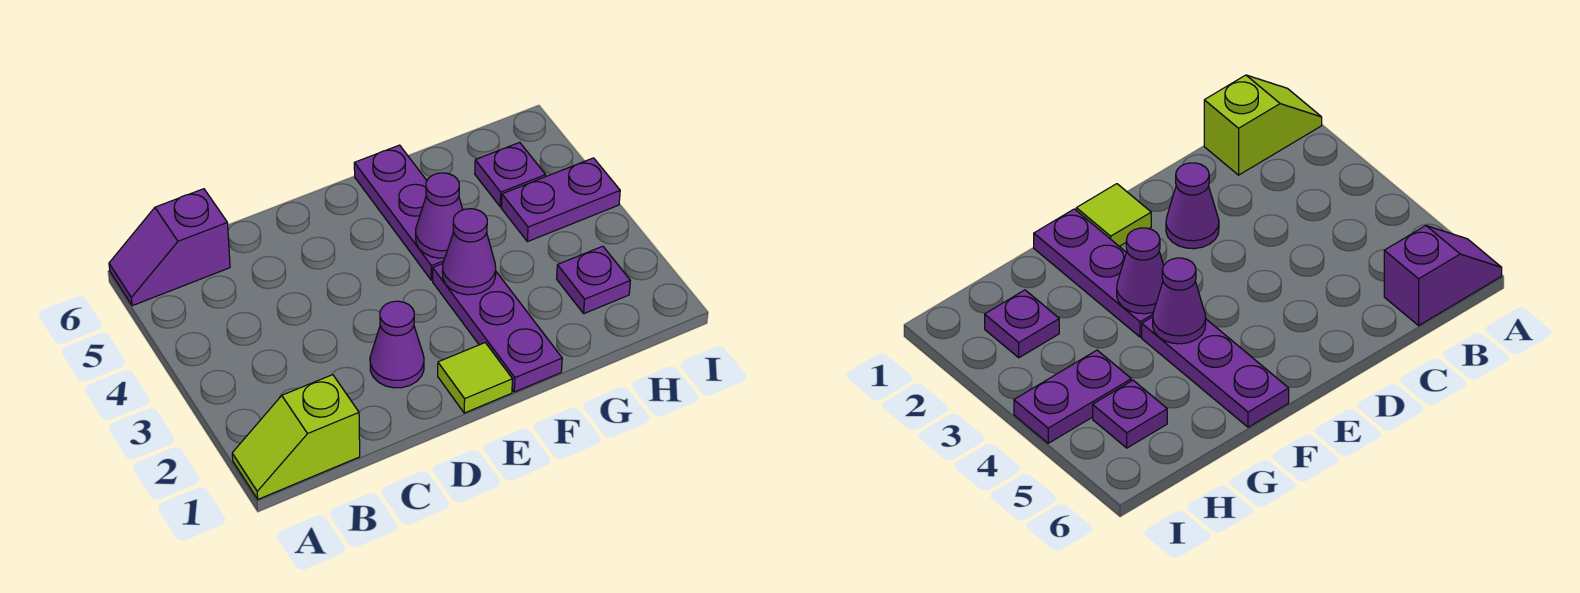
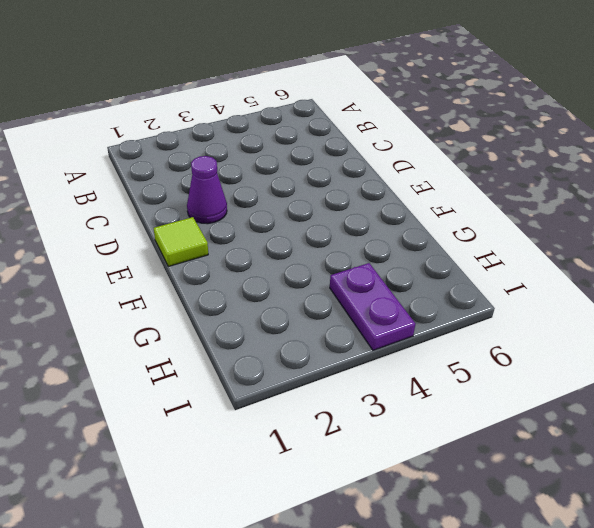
none -> lime 1x2 slope [232,375,360,499]
none -> purple 1x2 slope [109,189,230,306]

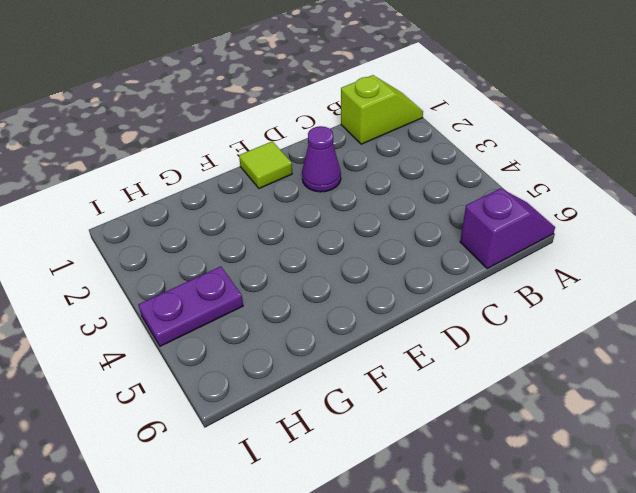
none -> purple 1x3 plate [433,264,562,392]
none -> purple 1x3 plate [354,145,445,280]

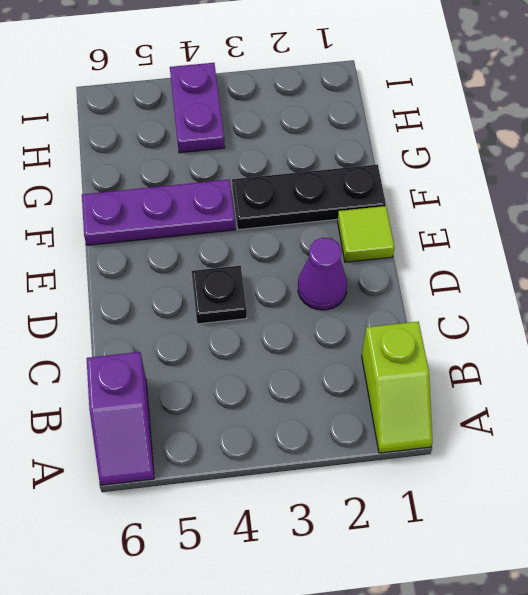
black 1x1 plate [191,266,247,324] -> none
black 1x3 plate [232,164,386,230] -> purple 1x3 plate [433,264,562,392]
none -> purple 1x1 plate [557,246,630,314]
none -> purple 1x1 plate [475,142,546,207]

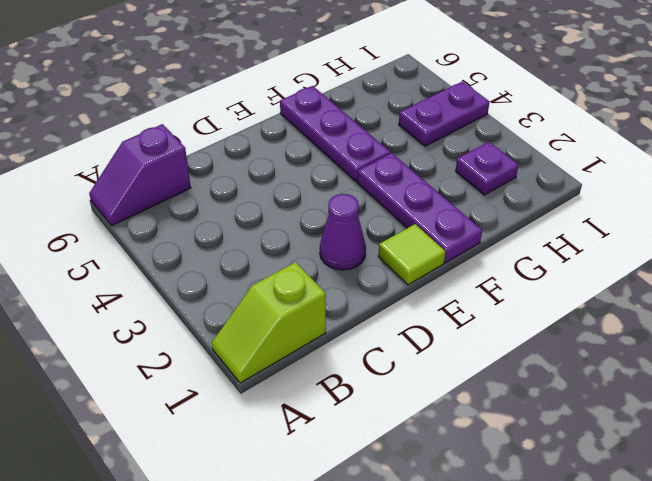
none -> purple 1x1 plate [475,142,546,207]
none -> purple 1x1 cone [442,209,496,295]

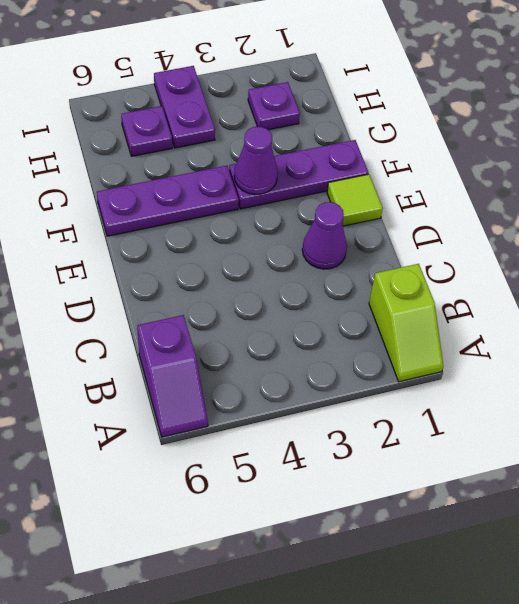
none -> purple 1x1 cone [416,173,463,258]

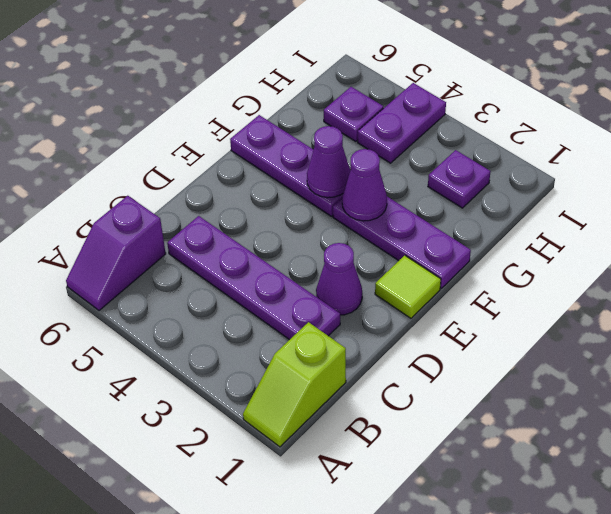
purple 1x4 plate [167,216,340,340] -> none

